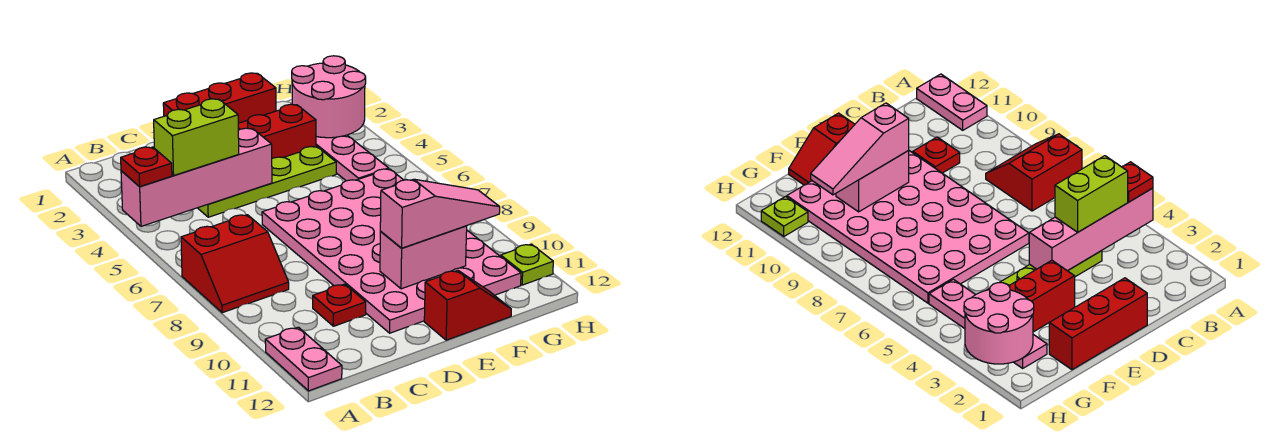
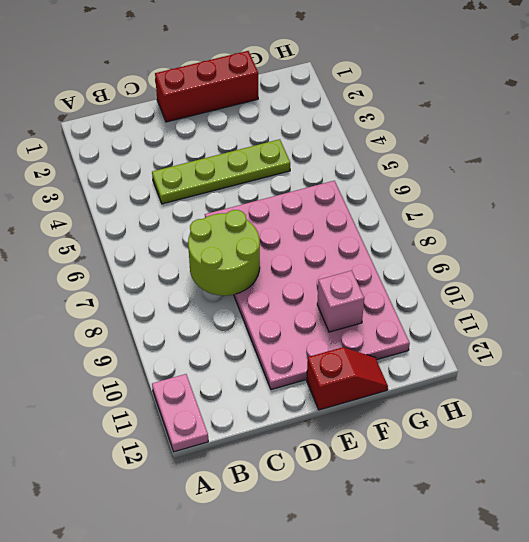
lime 2x2 round brick [188,210,260,296] -> none
pink 1x1 brick [317,271,364,332] -> pink 1x2 brick [380,226,467,289]
none -> red 2x2 slope [181,215,289,313]
none -> red 1x1 plate [313,284,366,326]
none -> red 1x2 brick [238,104,316,158]

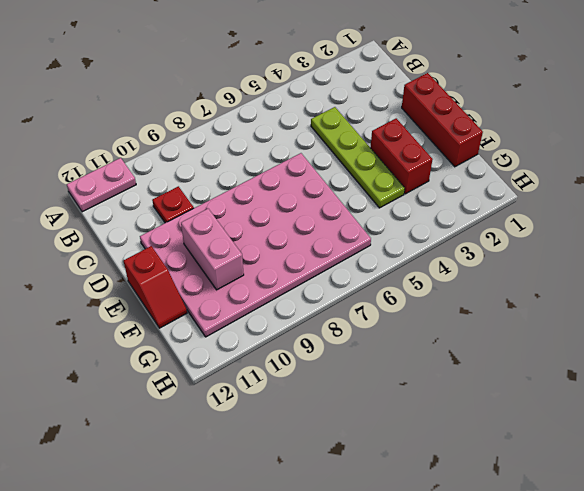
none -> red 2x2 slope [181,215,289,313]
none -> pink 1x4 plate [316,135,389,181]
none -> lime 1x1 plate [501,244,553,285]

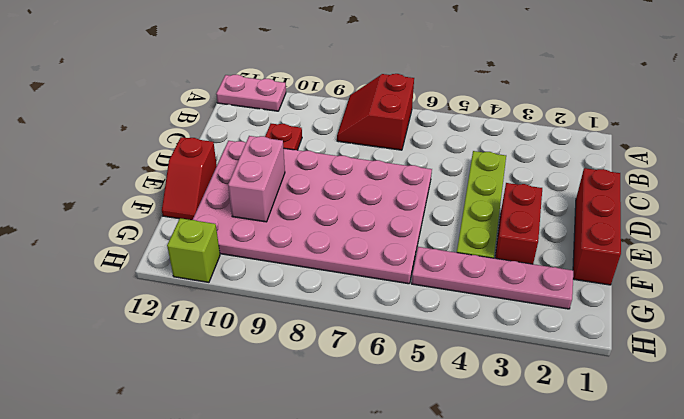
lime 1x1 brick [167,218,220,282] -> lime 1x1 plate [501,244,553,285]
none -> pink 1x4 brick [121,128,272,226]
none -> pink 2x2 round brick [292,56,366,138]
none -> red 1x1 plate [121,147,172,187]

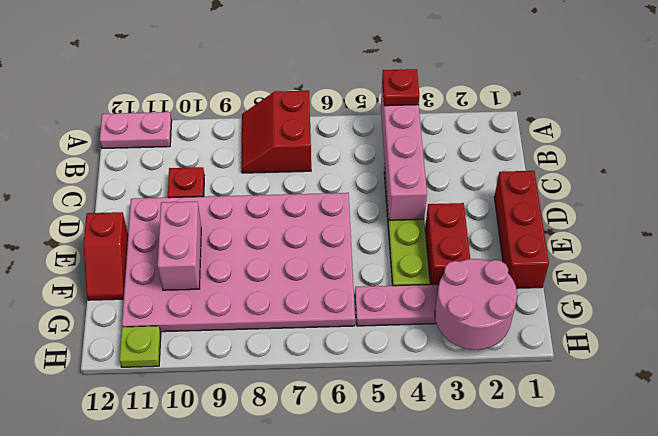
none -> lime 1x2 brick [154,99,239,175]
none -> pink 1x3 slope [380,179,500,248]

